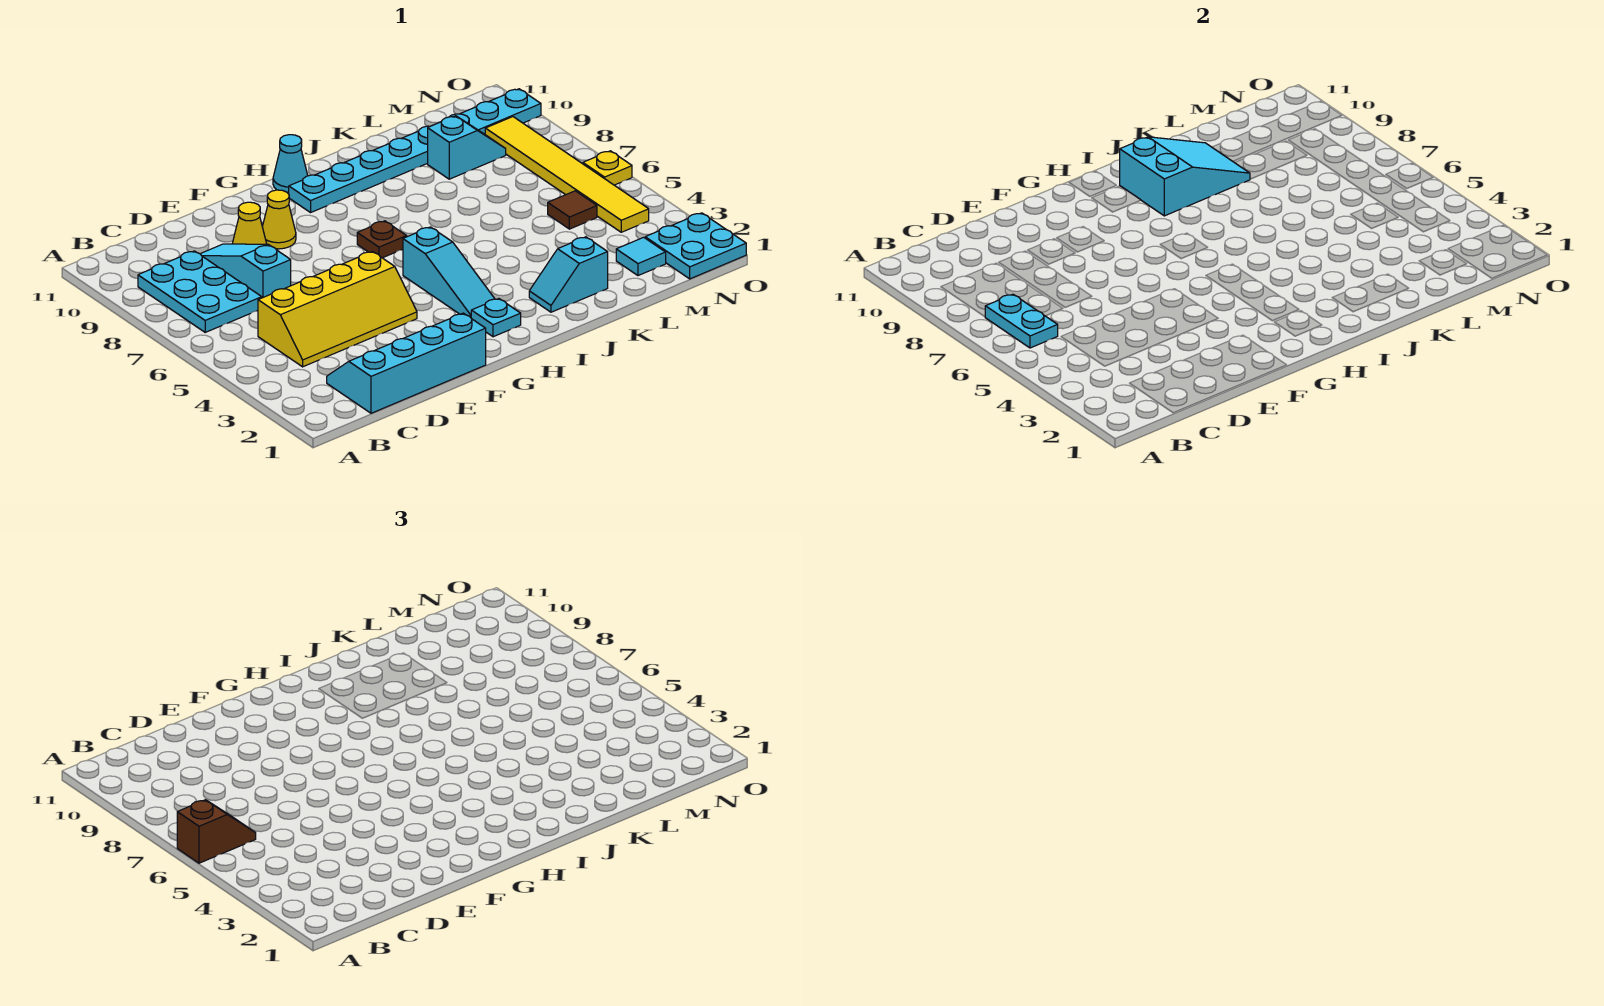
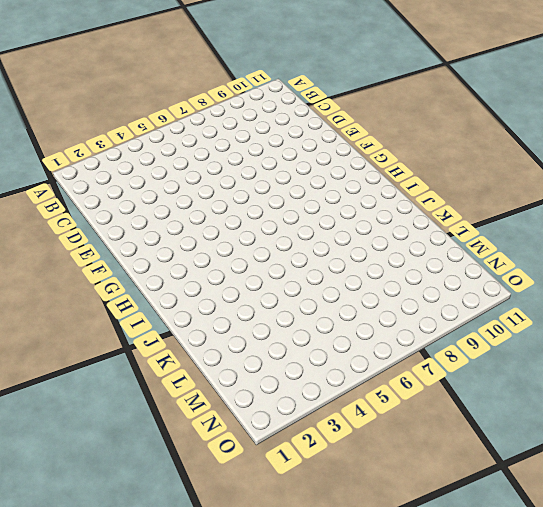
none -> cyan 2x3 plate [138,251,262,332]
none -> cyan 2x4 slope [327,313,486,413]
none -> yellow 2x4 slope [258,252,417,367]

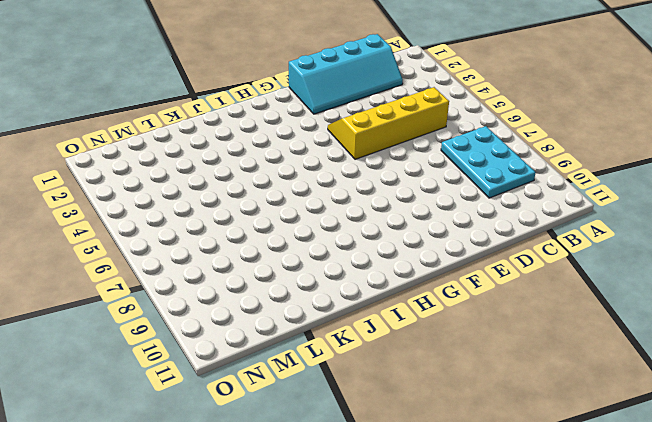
none -> cyan 1x3 slope [201,244,291,298]
none -> yellow 1x1 cone [232,202,267,244]
none -> yellow 1x1 cone [262,190,296,249]

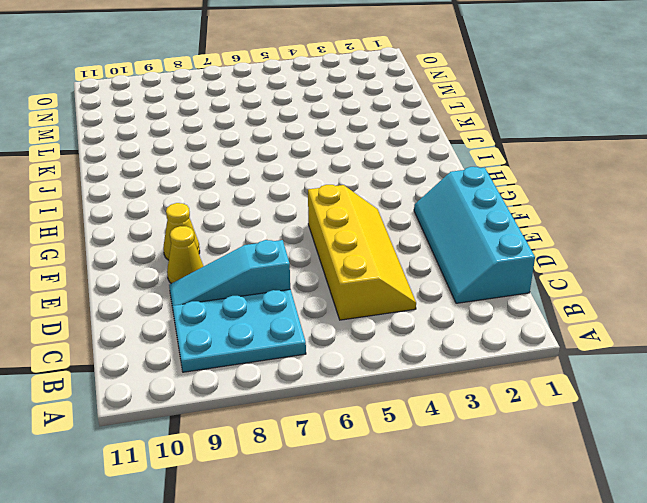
none -> cyan 1x1 plate [471,299,521,337]
none -> cyan 1x3 slope [403,227,495,318]
none -> brown 1x1 plate [357,221,407,258]

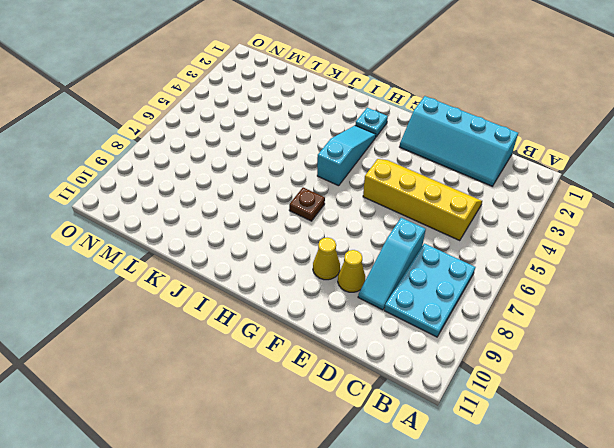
none -> cyan 1x8 plate [289,89,541,213]
none -> cyan 1x1 cone [273,135,308,193]
none -> cyan 1x2 slope [529,237,608,312]

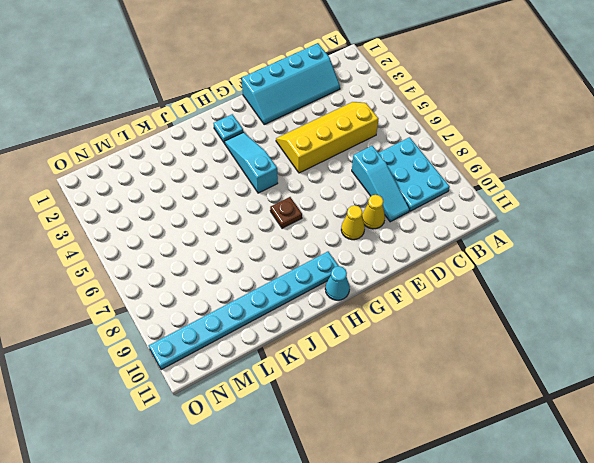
none -> cyan 1x2 slope [529,237,608,312]
none -> cyan 1x2 slope [428,116,506,179]
none -> cyan 1x1 tile [616,237,666,276]

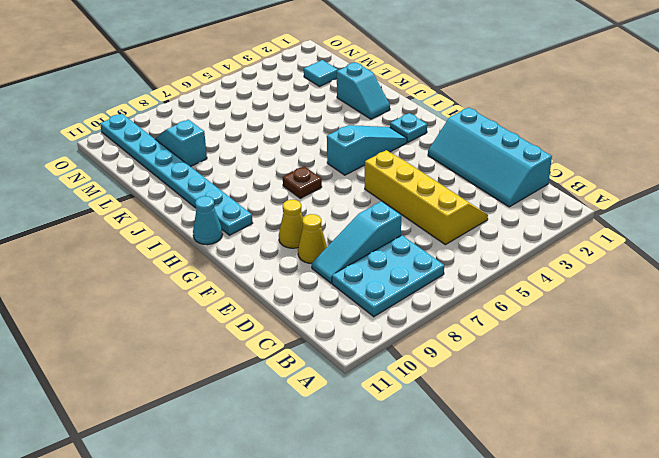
none -> brown 1x1 tile [548,191,597,229]
none -> cyan 2x2 plate [645,213,746,279]
none -> yellow 1x6 tile [485,117,649,232]

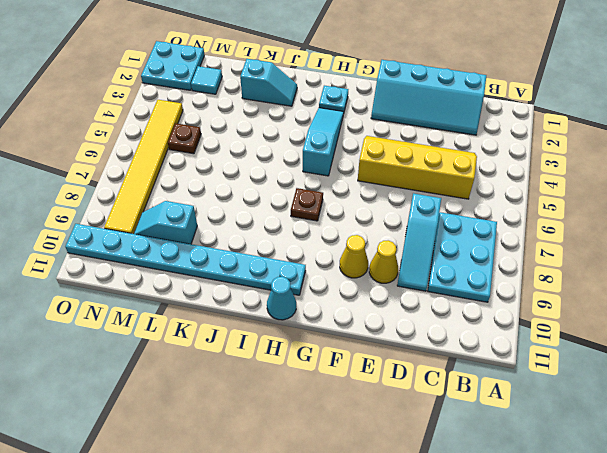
brown 1x1 plate [168,123,201,154] -> brown 1x1 tile [548,191,597,229]
none -> yellow 1x1 plate [583,151,632,185]
none -> cyan 1x2 plate [985,294,1058,348]
none -> cyan 2x3 slope [1120,137,1250,216]

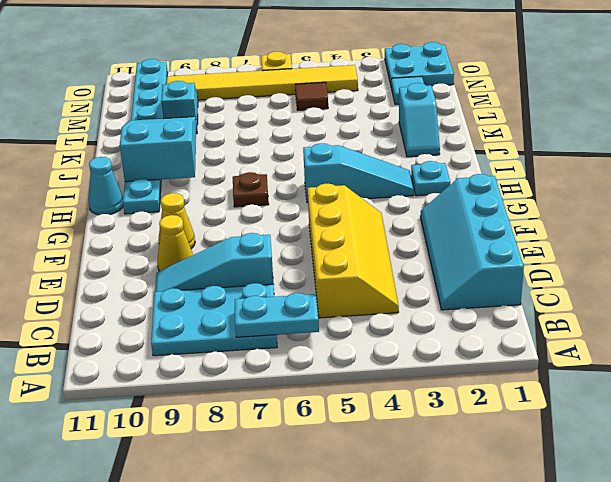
none -> brown 1x2 slope [177,800,256,863]

